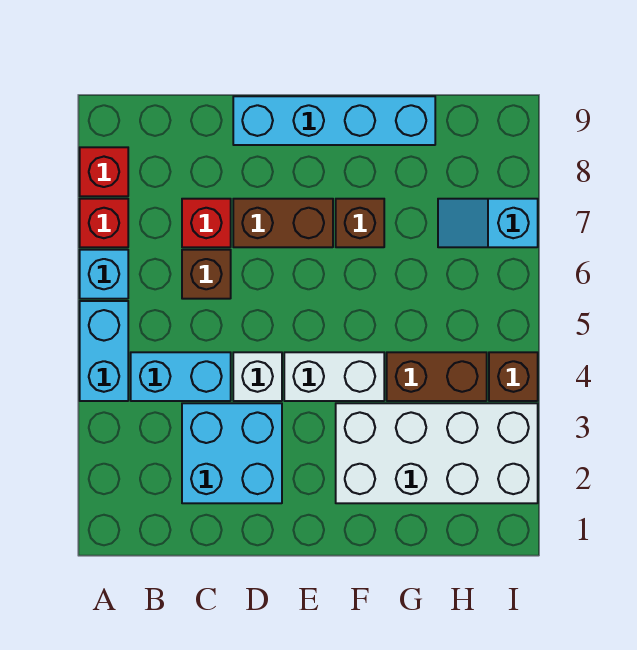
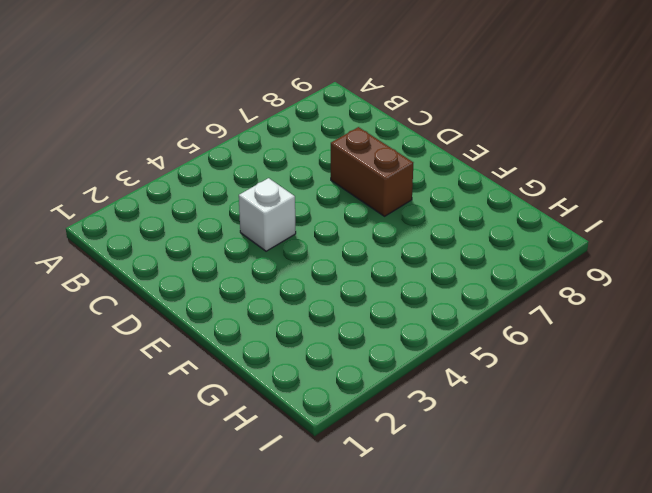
none -> cyan 1x2 brick [80,301,128,401]
none -> cyan 1x1 brick [80,250,128,299]
none -> red 1x1 brick [80,199,128,247]

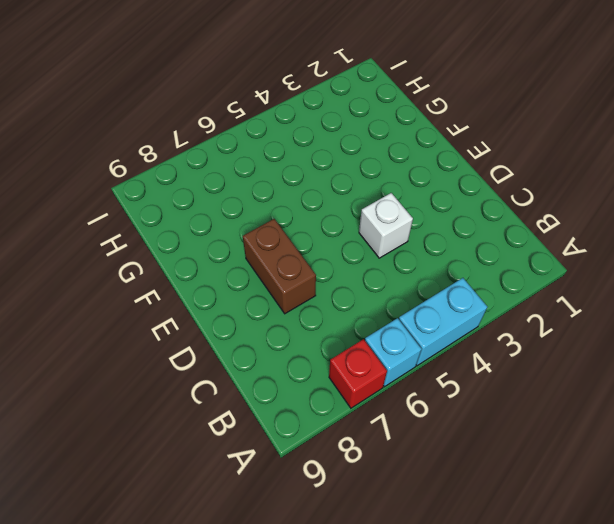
none -> red 1x1 brick [80,147,128,196]
none -> cyan 1x2 brick [131,352,231,401]
none -> cyan 2x2 brick [182,403,282,503]

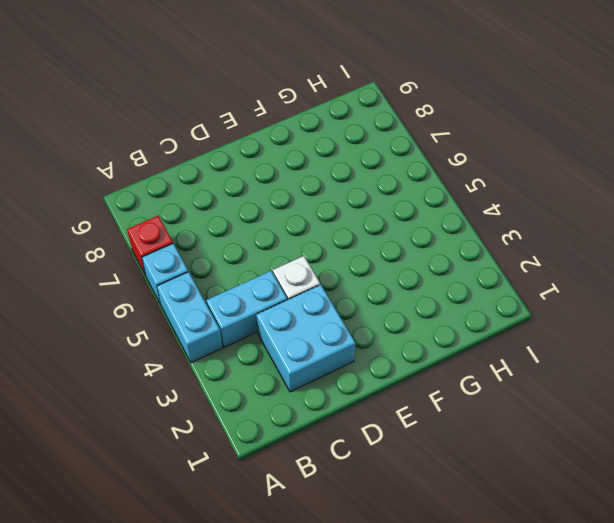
none -> red 1x1 brick [80,147,128,196]
none -> brown 1x1 brick [182,250,231,299]
none -> red 1x1 brick [182,199,231,247]

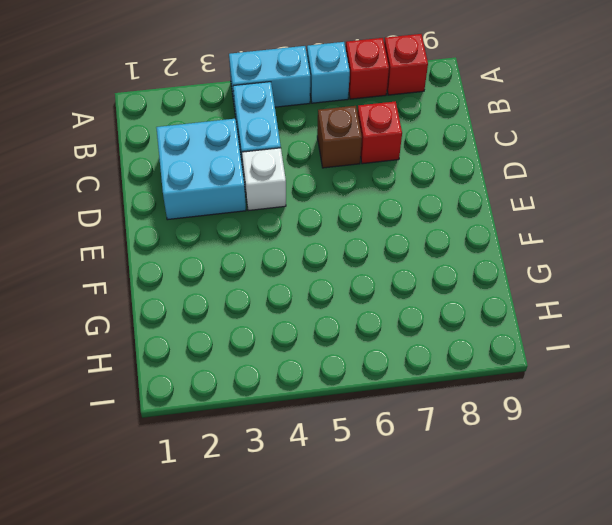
none -> brown 1x2 brick [233,199,333,247]
none -> cyan 1x4 brick [233,96,435,145]
none -> white 1x2 brick [284,352,384,401]

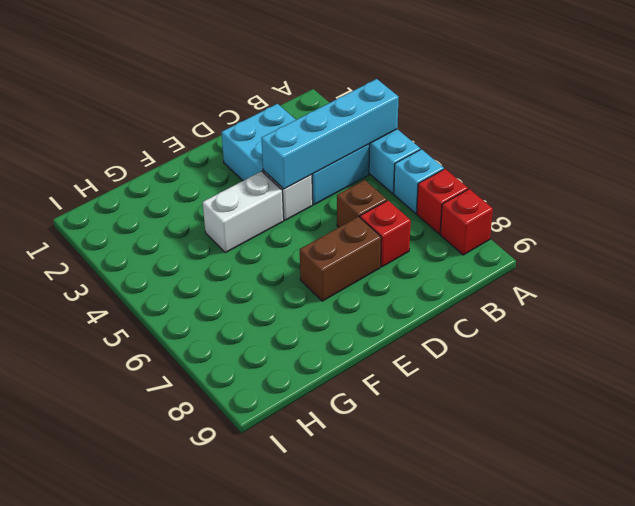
cyan 1x4 brick [261,79,399,189] -> cyan 1x4 brick moved to [233,96,435,145]
none -> white 2x4 brick [336,403,538,503]
none -> brown 1x1 brick [336,199,384,247]
none -> brown 1x2 brick [387,352,487,401]

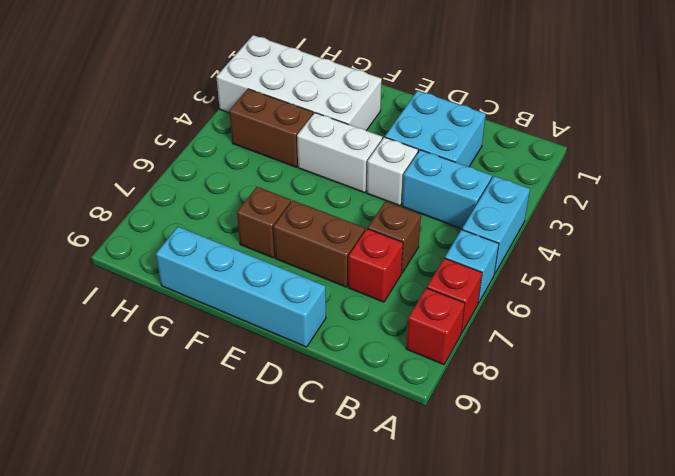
none -> cyan 1x2 slope [438,199,538,247]
none -> brown 1x1 brick [489,352,538,401]

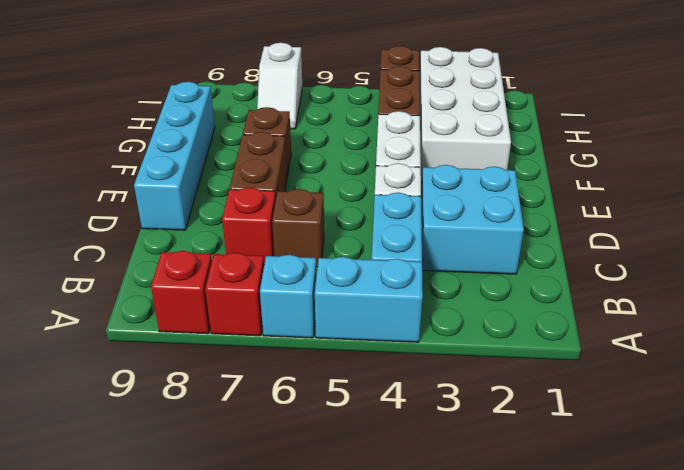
white 1x2 slope [257,43,302,129] -> cyan 1x2 slope [438,199,538,247]

